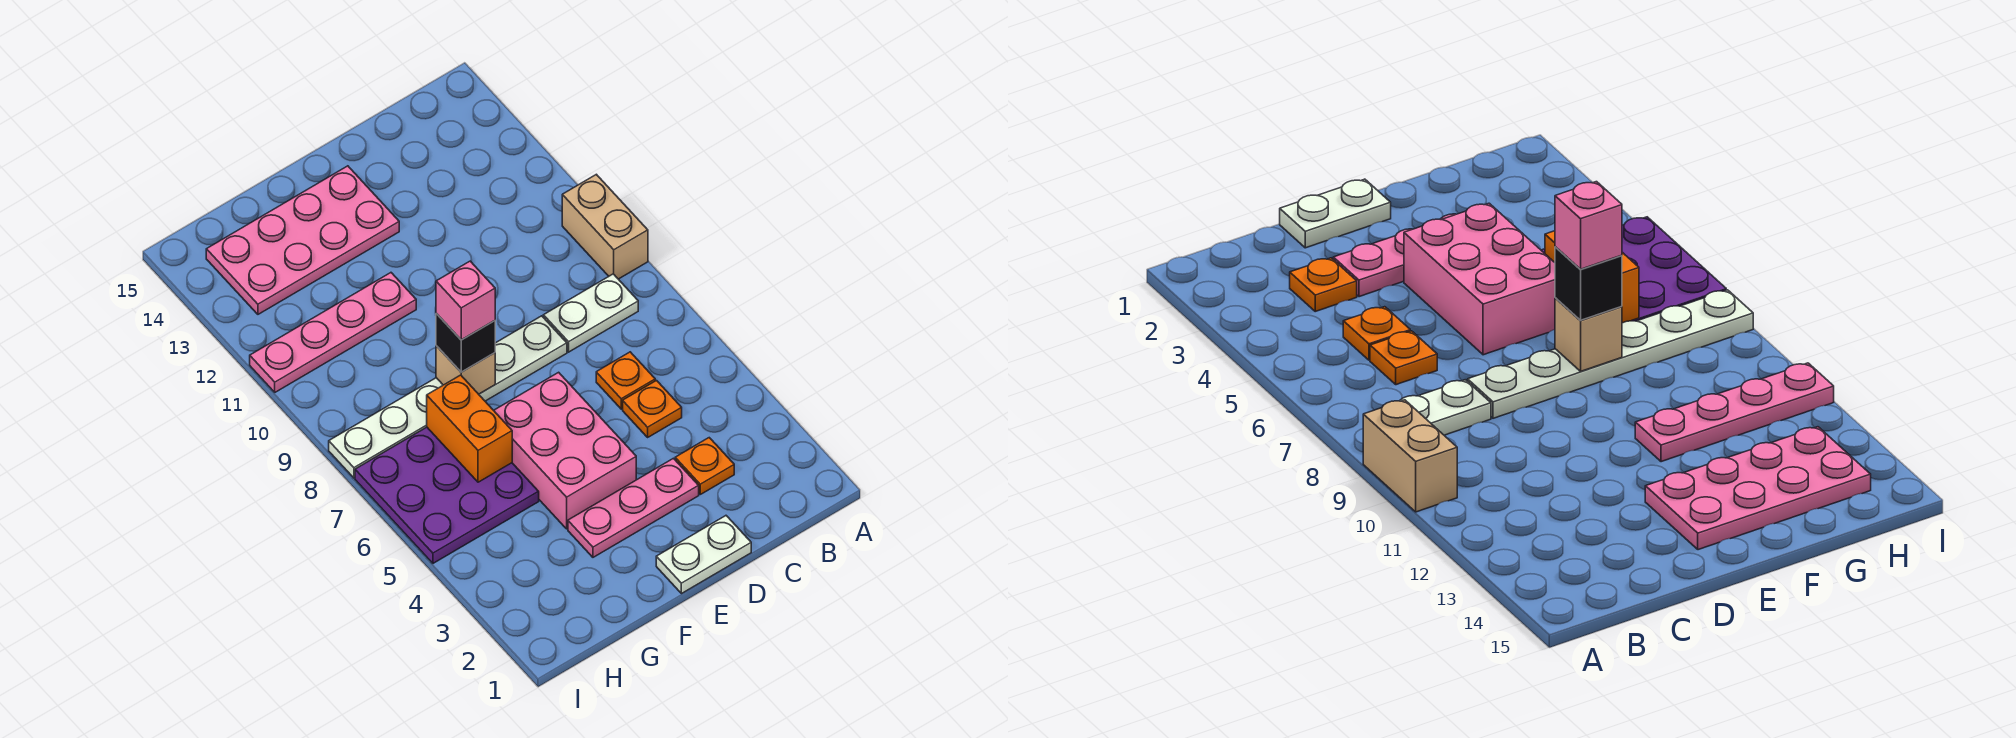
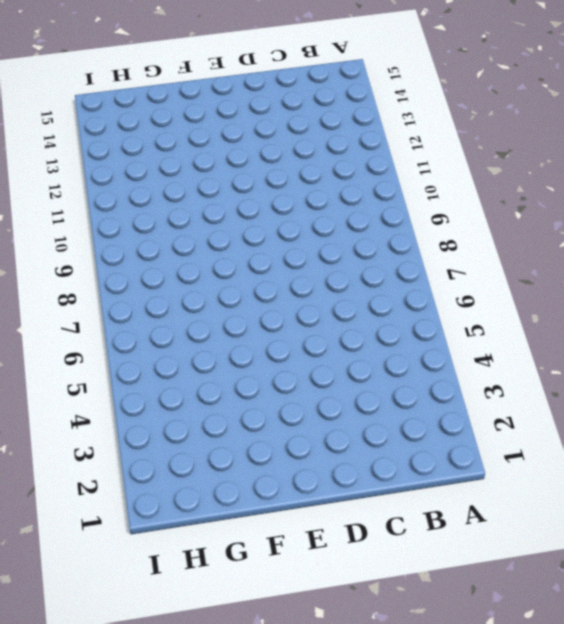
none -> tan 1x2 brick [562,174,648,279]
none -> white 1x2 plate [543,274,638,352]
none -> orange 1x1 plate [675,438,734,494]

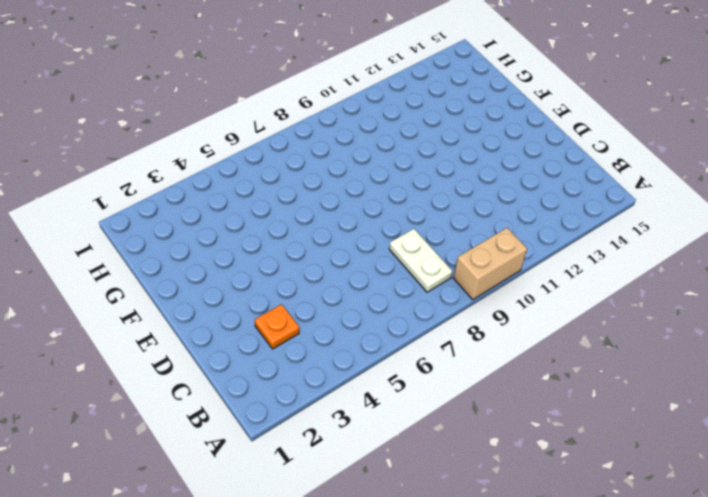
none -> orange 1x1 plate [623,381,682,437]
none -> orange 1x1 plate [596,352,655,409]
none -> white 1x2 plate [656,516,751,594]

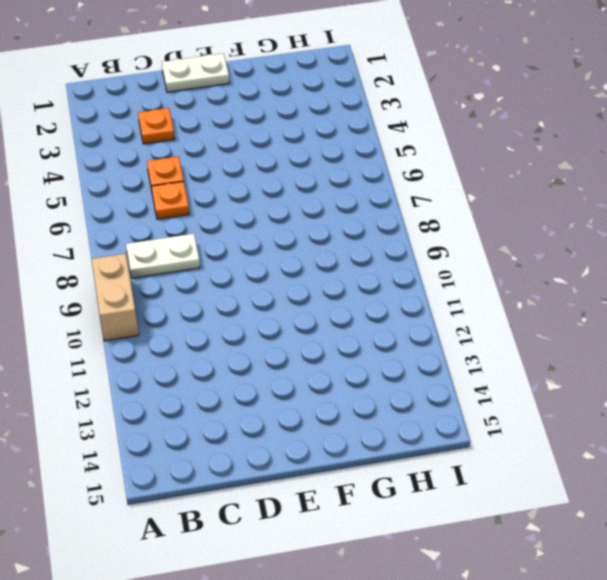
none -> pink 1x3 plate [568,458,699,557]
none -> white 1x6 plate [329,316,567,478]
none -> pink 2x3 brick [494,372,636,529]

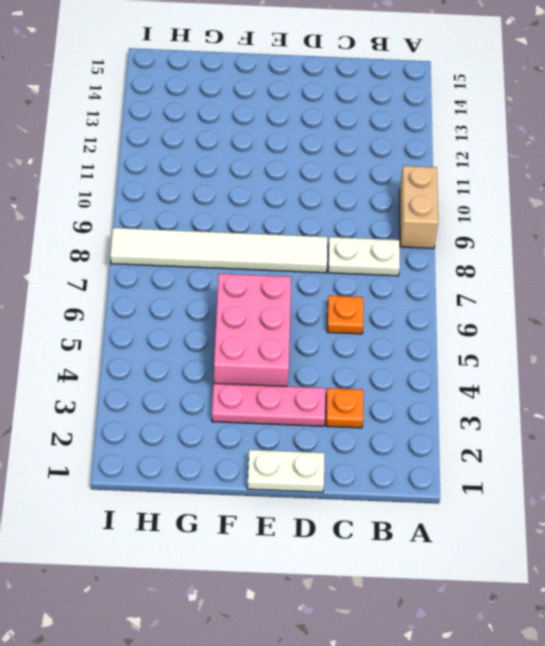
white 1x6 tile [110,228,327,273] -> white 1x6 plate [329,316,567,478]
none -> orange 1x1 plate [623,381,682,437]
none -> pink 2x4 plate [206,166,399,314]
none -> pink 1x4 plate [250,273,416,392]

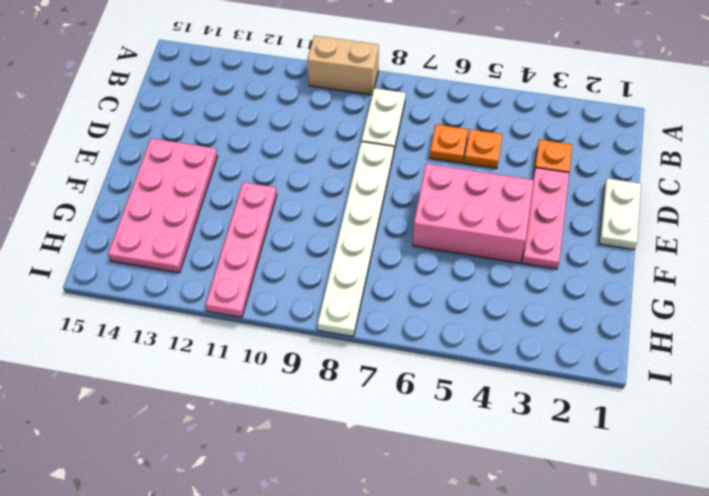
none -> purple 3x3 plate [355,427,539,563]
none -> tan 1x1 brick [436,346,495,394]
none -> orange 1x2 brick [427,375,512,482]

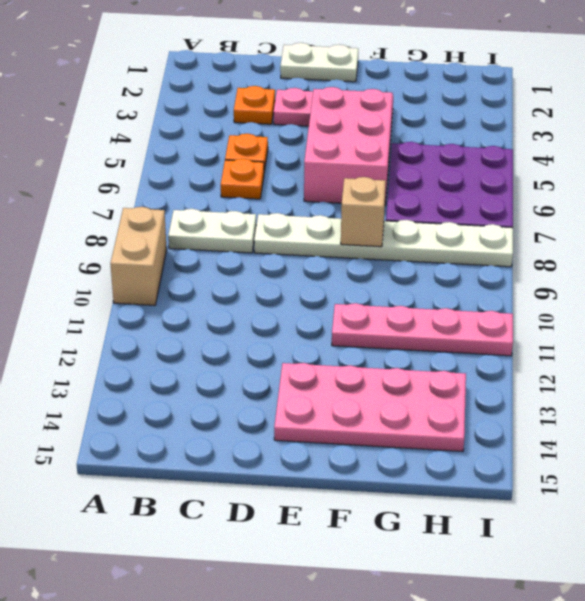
none -> orange 1x2 brick [427,375,512,482]
none -> black 1x1 brick [436,314,495,372]
none -> pink 1x1 brick [436,261,495,340]

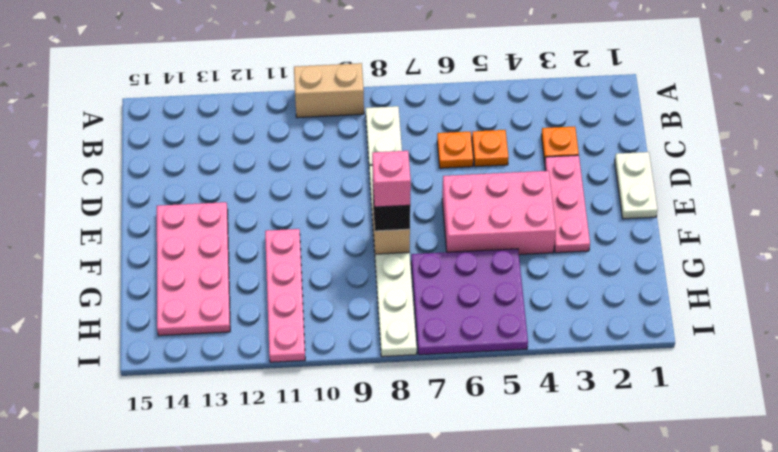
none -> orange 1x2 brick [427,375,512,482]

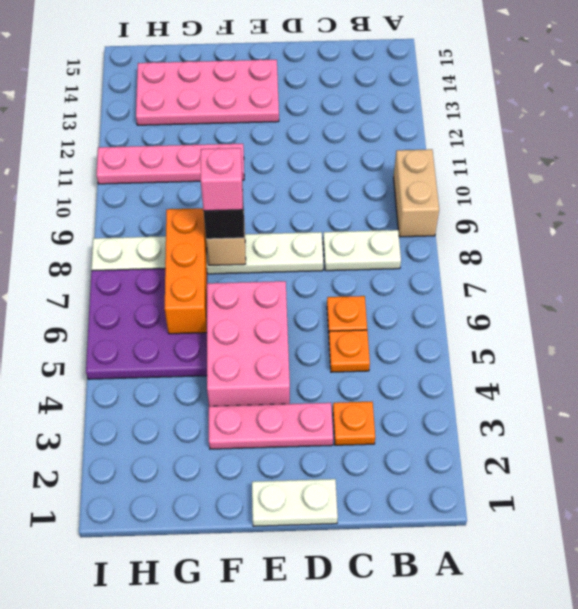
orange 1x3 brick [165,208,207,334] -> orange 1x2 brick [427,375,512,482]

